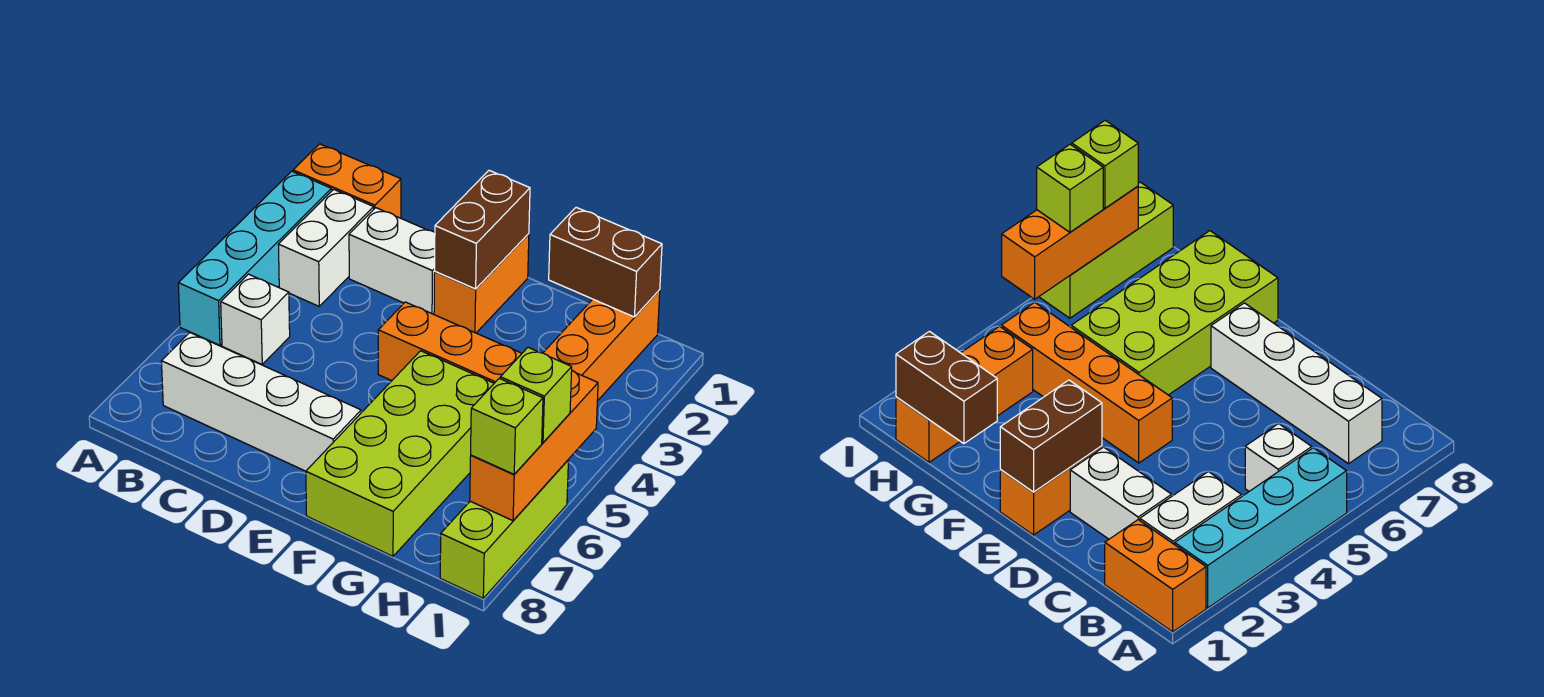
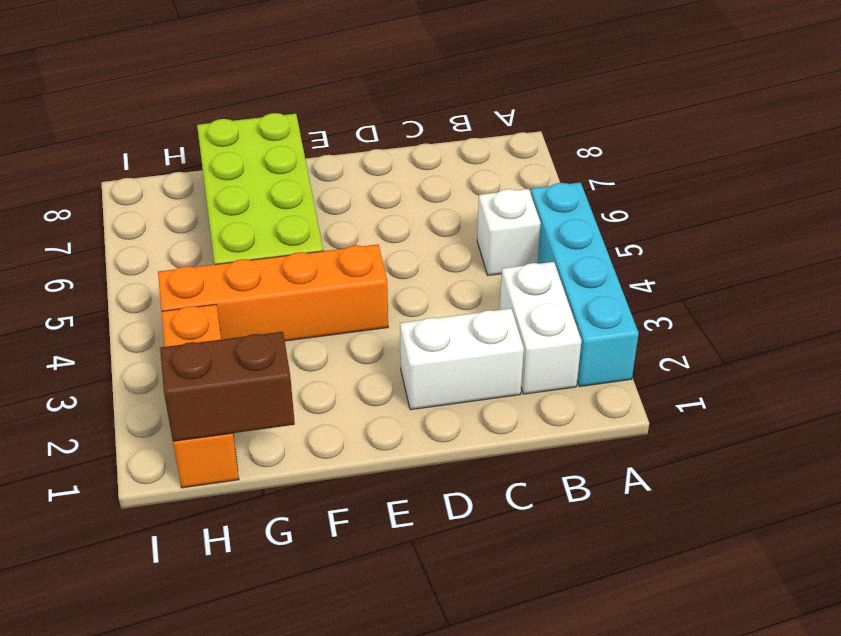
none -> orange 1x2 brick [293,144,401,218]
none -> white 1x4 brick [161,333,361,471]
none -> orange 1x2 brick [434,234,529,333]

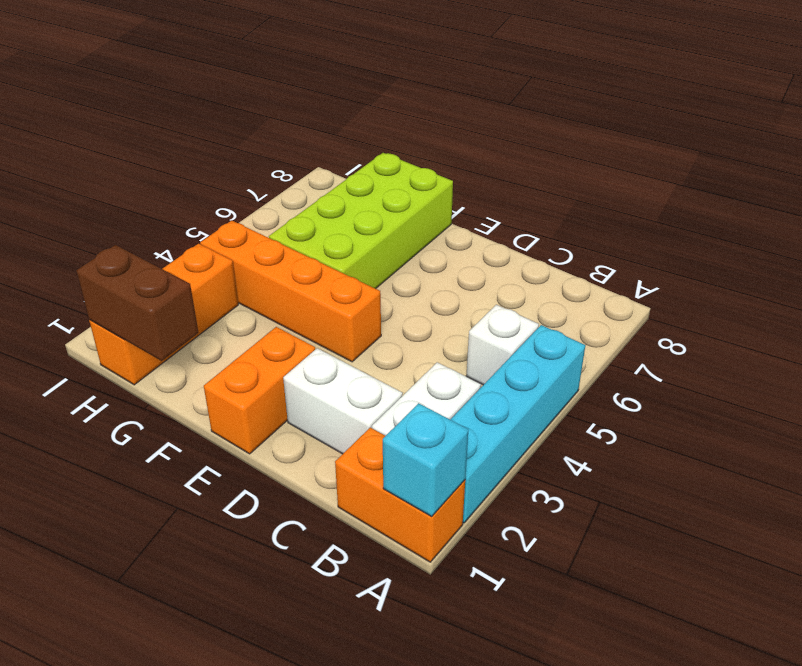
cyan 1x1 brick [383,403,468,516] -> none
none -> white 1x4 brick [161,333,361,471]
none -> lime 1x3 brick [440,460,568,598]
none -> brown 1x2 brick [435,170,530,289]

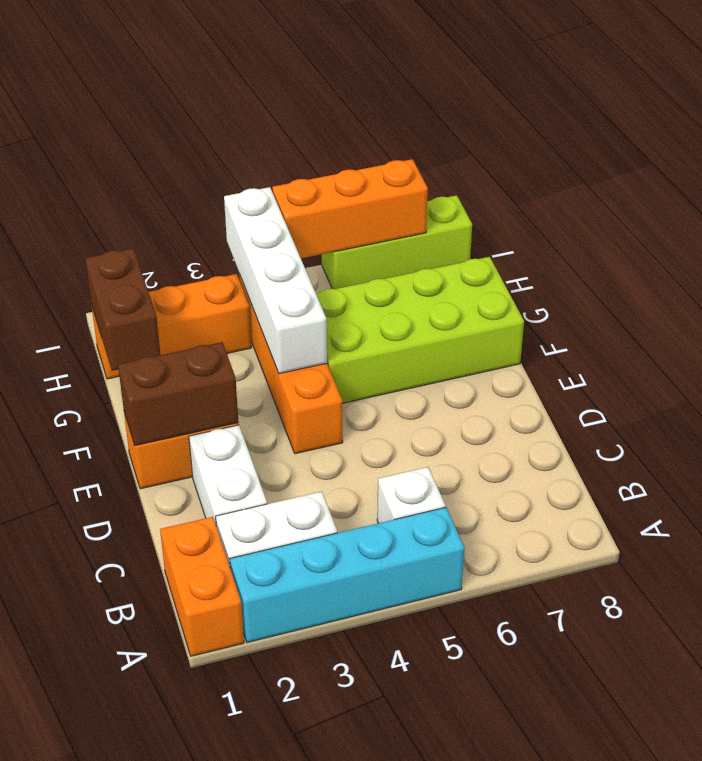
white 1x4 brick [224,187,327,374] -> white 1x4 brick moved to [161,333,361,471]
none -> lime 1x1 brick [500,347,572,443]
none -> lime 1x1 brick [471,378,543,474]

